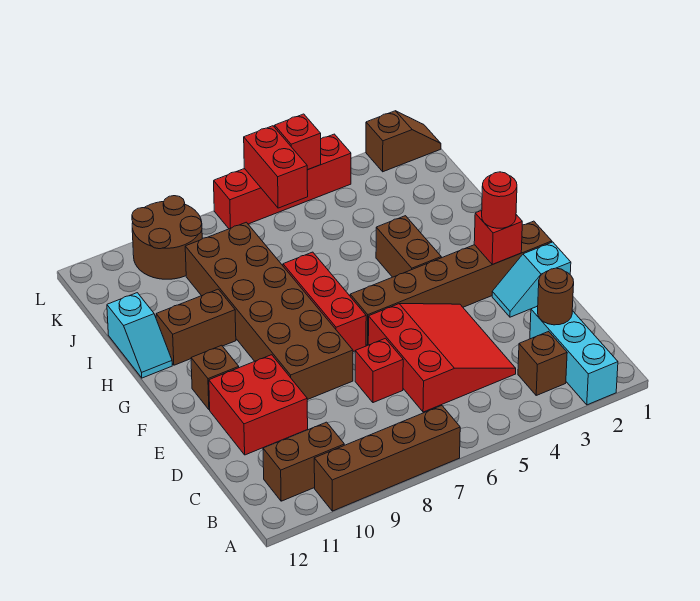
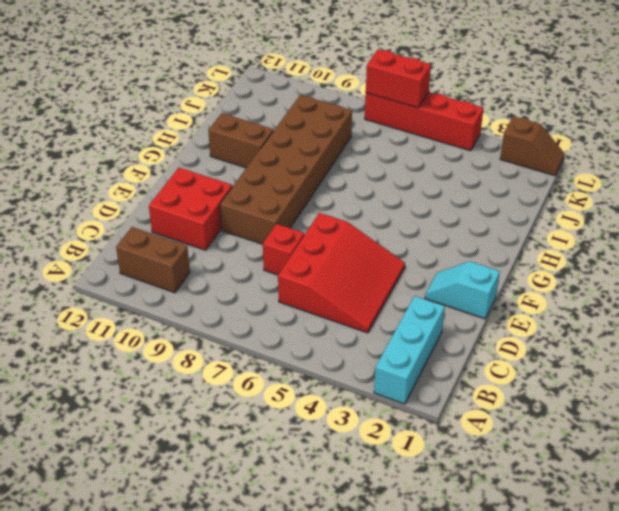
red 1x2 brick [366,50,431,108] -> red 1x2 brick turned to [244,126,308,208]
none -> brown 1x4 brick [314,406,460,511]
none -> brown 1x1 brick [518,331,567,395]
none -> brown 1x6 brick [350,221,552,345]

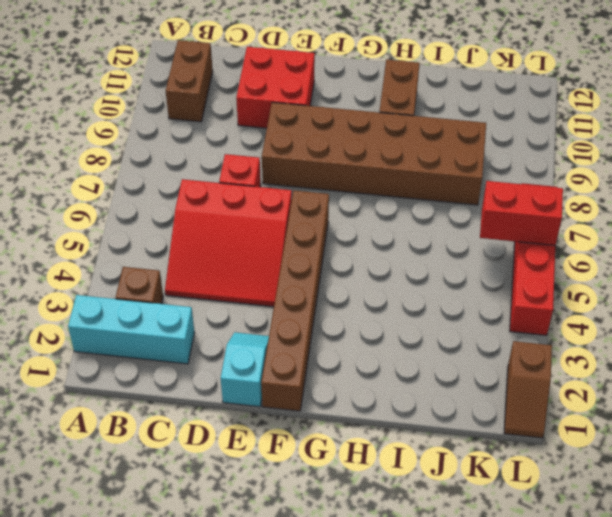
none -> brown 1x4 brick [314,406,460,511]
none -> red 1x3 brick [283,252,366,352]
none -> brown 1x1 brick [191,345,239,410]

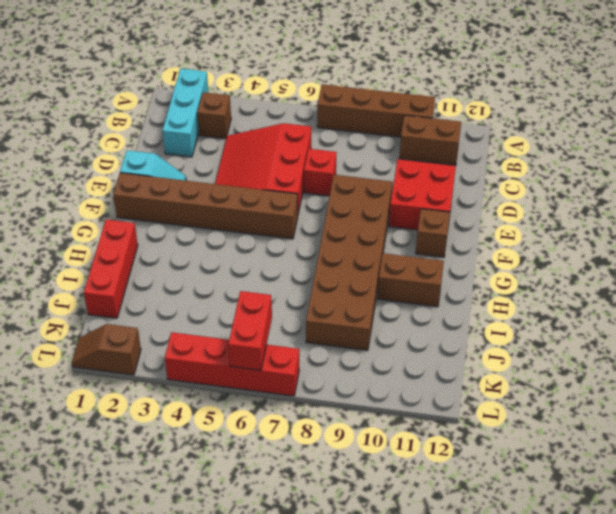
red 1x3 brick [84,220,138,318] -> red 1x3 brick moved to [283,252,366,352]
none -> brown 1x2 brick [376,216,441,277]
none -> cyan 1x2 slope [107,293,172,378]
none -> brown 2x2 round brick [132,196,202,279]

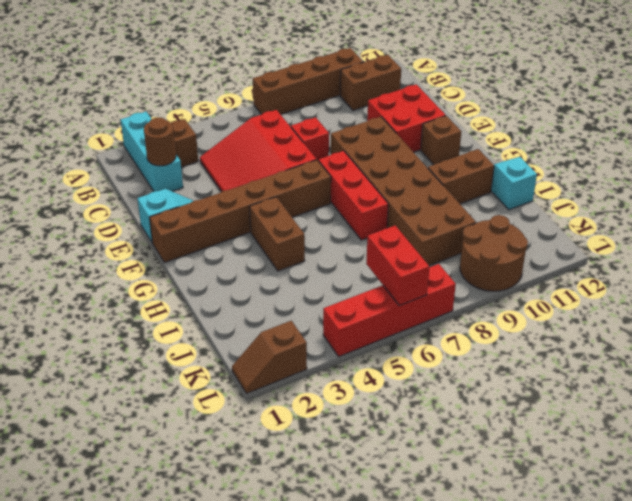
none -> red 1x1 brick [474,210,522,264]
none -> red 1x1 brick [275,114,321,170]
none -> red 1x1 round brick [482,172,517,228]

